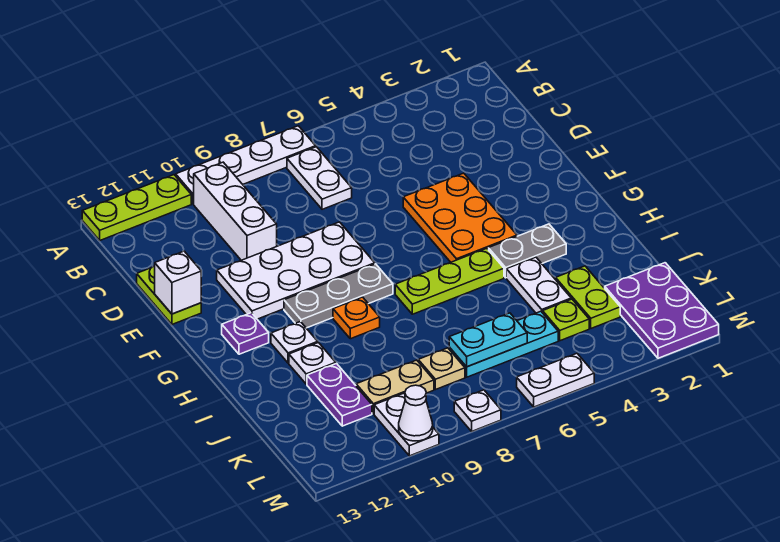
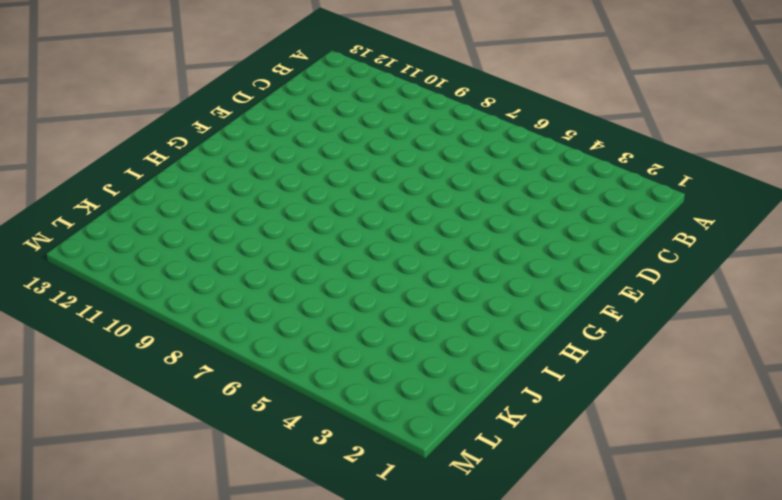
none -> white 1x4 plate [176,126,316,204]
none -> lime 1x3 plate [82,175,191,240]
none -> white 1x2 plate [287,147,352,209]

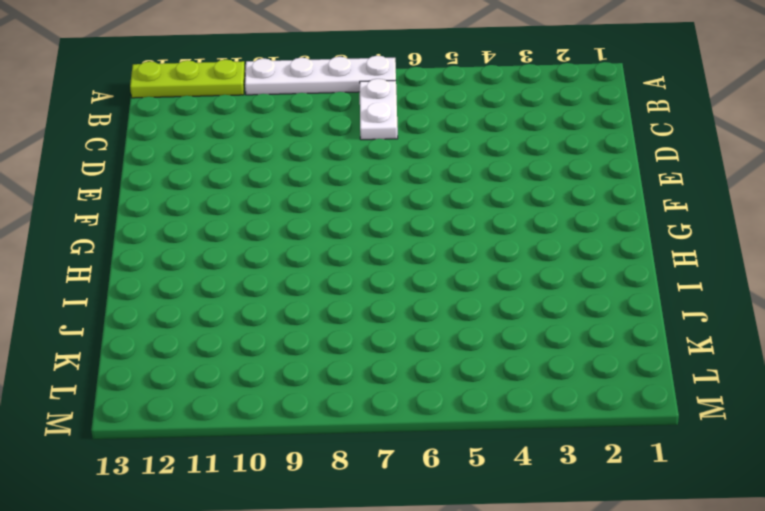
none -> white 1x3 brick [194,162,277,260]
none -> lime 1x2 plate [137,266,201,324]
none -> orange 2x3 plate [403,173,517,262]

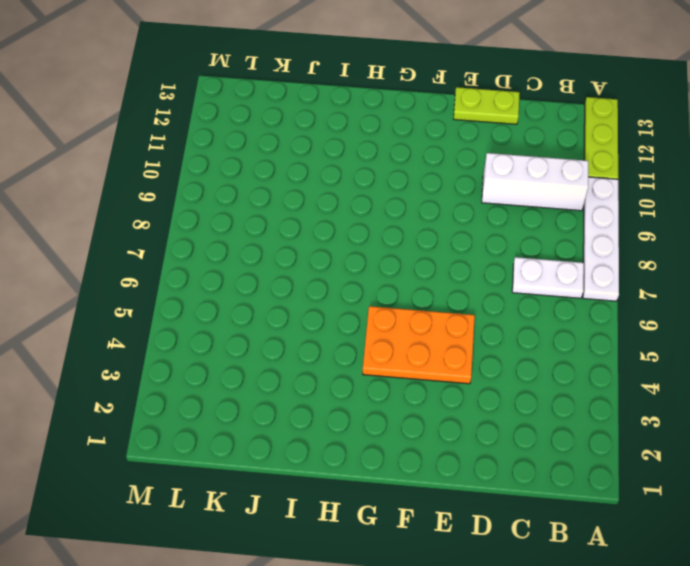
none -> white 2x4 plate [217,222,375,319]
none -> grey 1x3 plate [284,264,393,328]
none -> purple 1x1 plate [222,313,269,354]

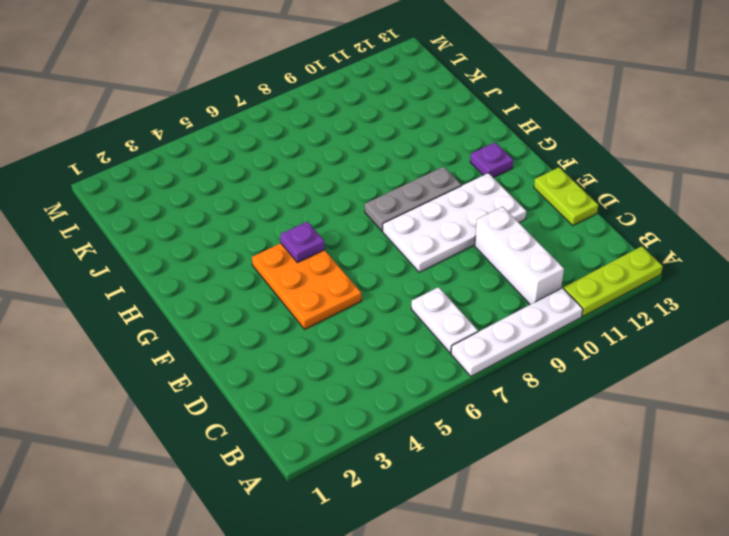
purple 1x1 plate [280,221,325,263] -> none
none -> grey 1x2 plate [488,224,566,278]
none -> lime 1x3 plate [395,248,504,314]
none -> orange 1x1 plate [333,297,380,339]

